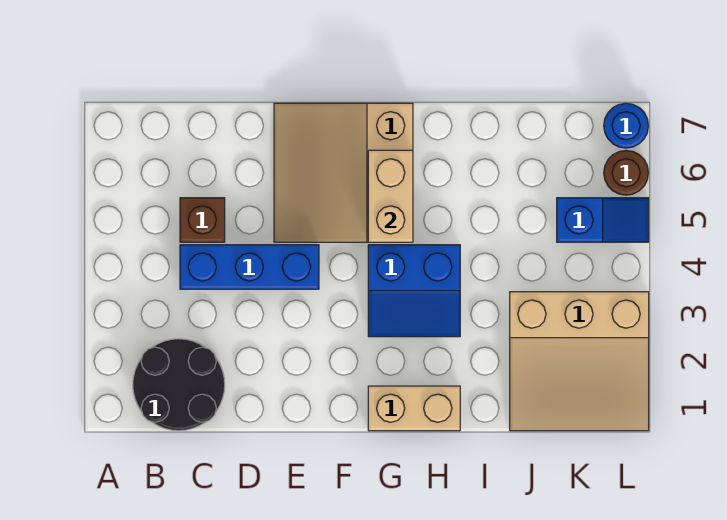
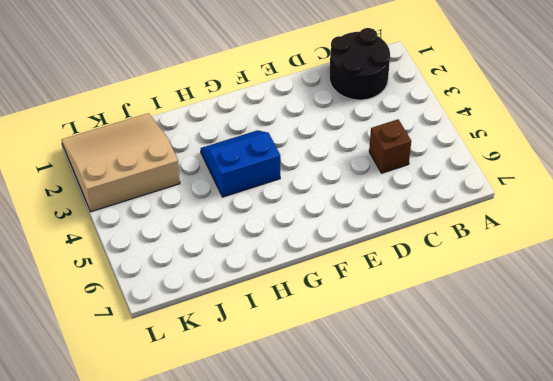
none -> blue 1x3 brick [180,245,319,289]
none -> tan 3x3 slope [274,103,413,242]

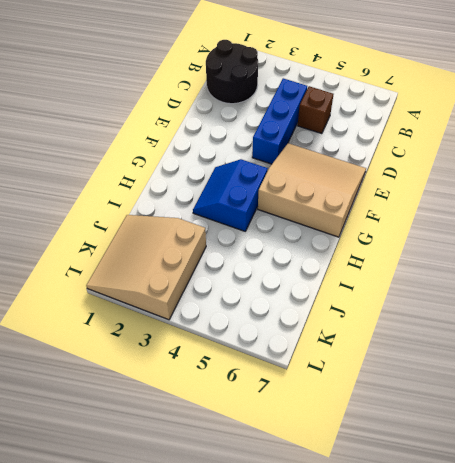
none -> tan 1x2 brick [368,386,460,431]
none -> blue 1x2 slope [557,198,649,242]

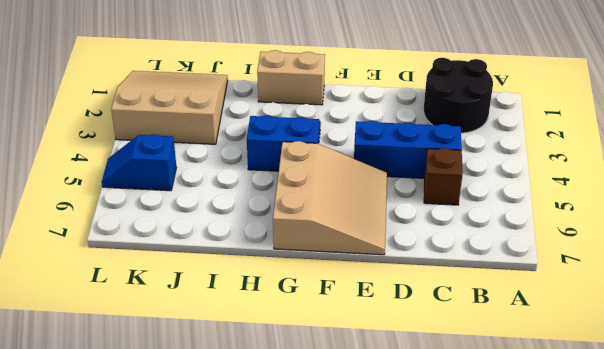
none -> brown 1x1 round brick [604,150,648,195]
none -> blue 1x1 round brick [604,103,648,148]

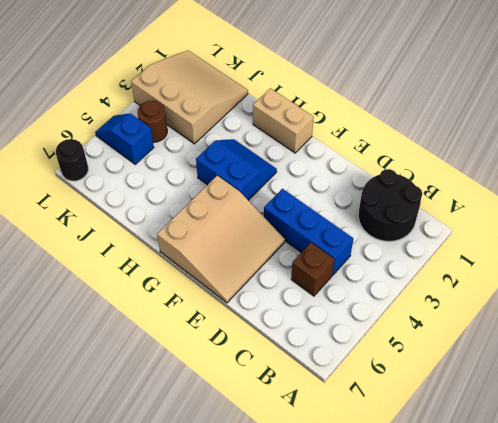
brown 1x1 round brick [138,101,167,142] -> brown 1x1 round brick moved to [604,150,648,195]
black 1x1 round brick [56,139,88,181] -> blue 1x1 round brick [604,103,648,148]
none -> tan 1x2 brick [368,150,413,242]

